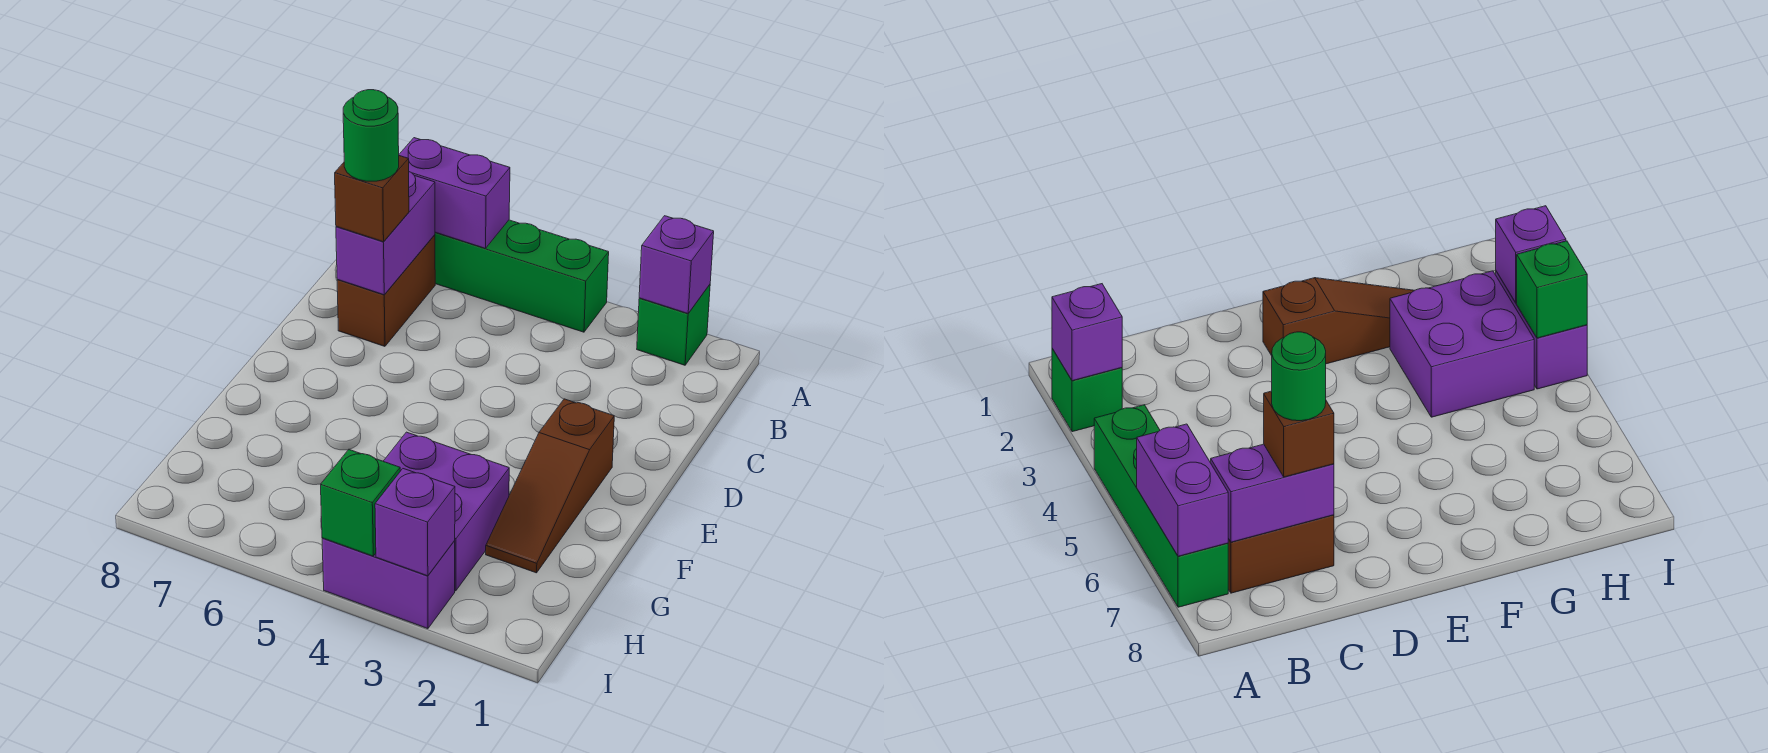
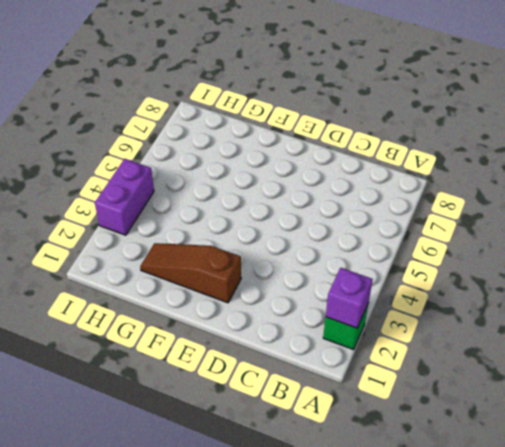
none -> green 1x4 brick [435,220,609,332]
none -> brown 1x2 brick [337,235,435,346]
none -> purple 2x2 brick [383,432,509,591]

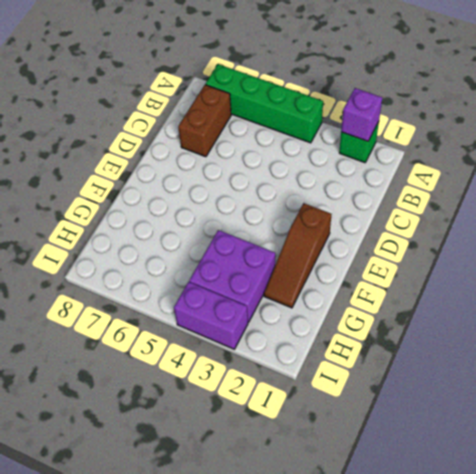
none -> purple 1x2 brick [399,138,510,248]
none -> purple 1x2 brick [336,172,435,295]
none -> purple 1x1 brick [375,469,455,576]

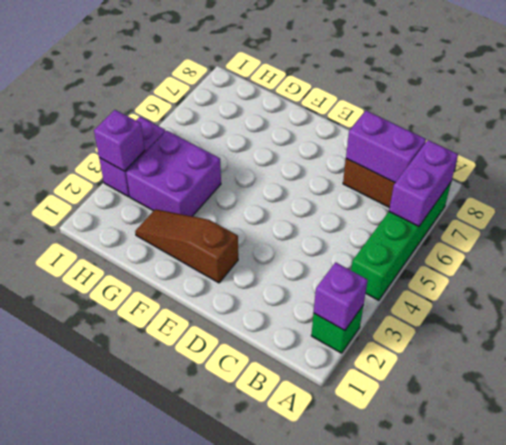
none -> green 1x1 brick [321,450,400,556]
none -> brown 1x1 brick [335,156,409,242]
none -> green 1x1 round brick [343,90,399,181]

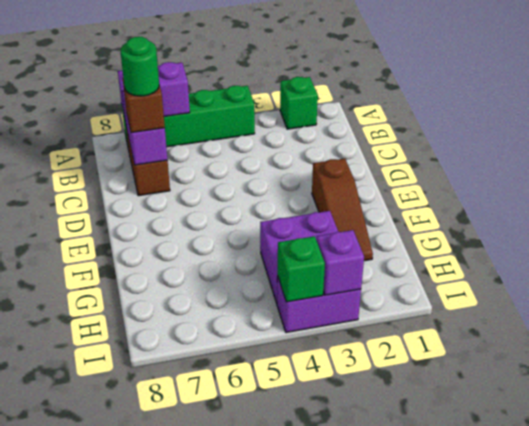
none -> purple 1x1 brick [639,216,714,313]

